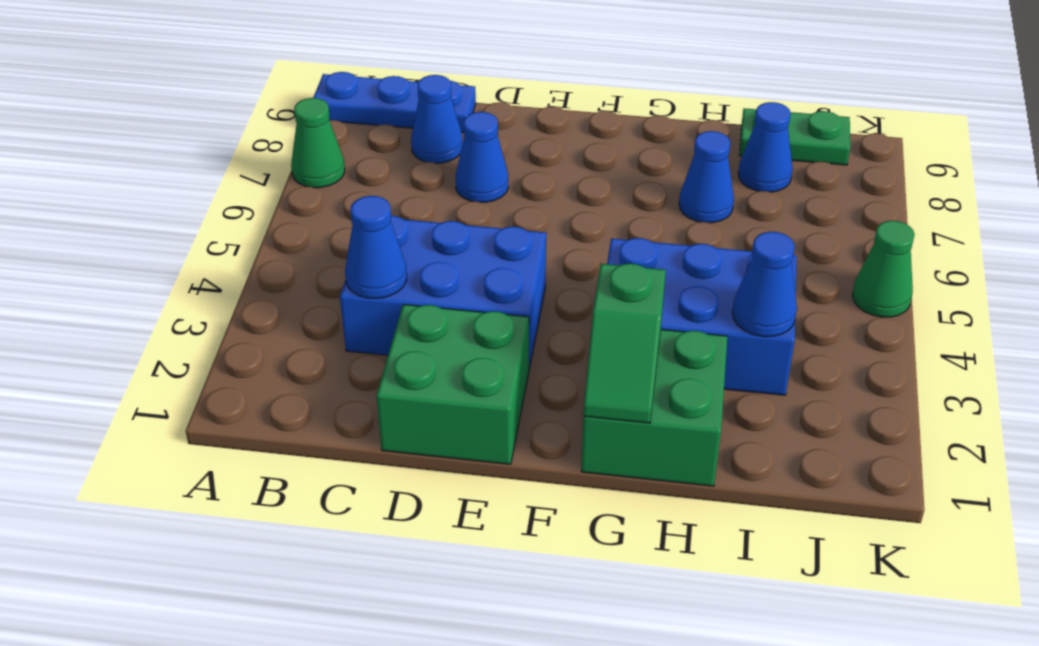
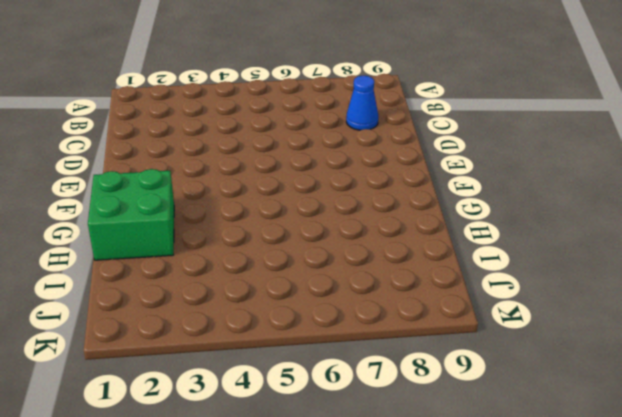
none -> green 1x1 cone [291,98,345,188]
none -> blue 1x3 plate [313,72,476,133]
none -> blue 2x3 brick [340,216,546,369]

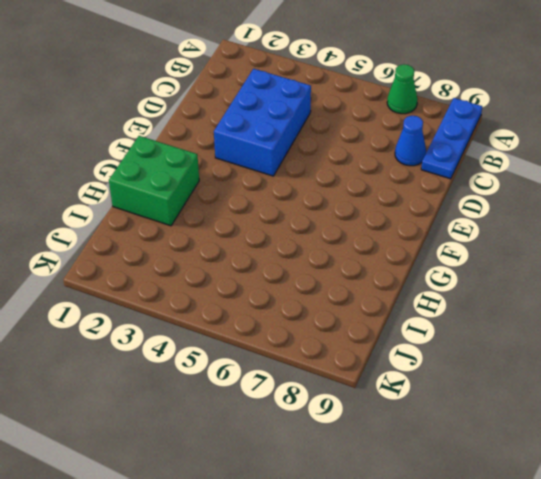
none -> green 2x2 brick [376,304,529,464]
none -> blue 1x1 cone [456,112,508,202]
none -> blue 2x3 brick [607,238,797,395]

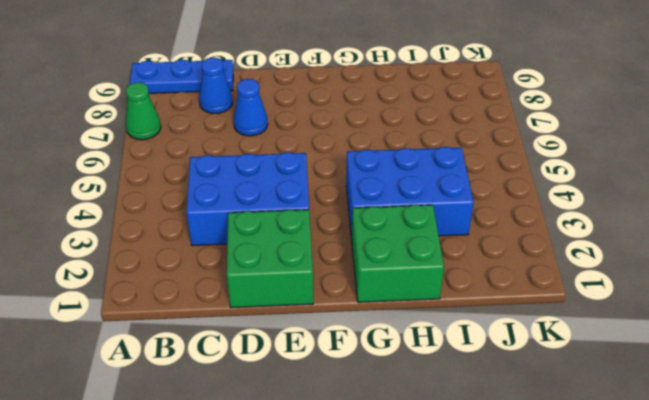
none -> blue 1x1 cone [679,131,734,223]
none -> blue 1x1 cone [738,102,793,192]
none -> green 1x2 plate [739,108,850,165]

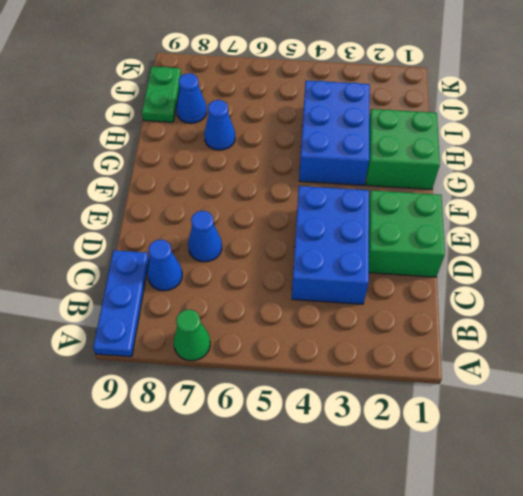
none -> green 1x1 cone [852,221,915,317]
none -> blue 1x1 cone [345,196,407,298]
none -> green 1x2 slope [583,264,666,423]

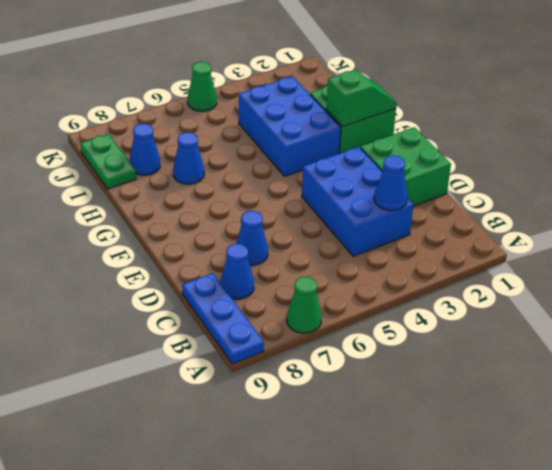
none -> blue 1x1 cone [732,232,797,337]

